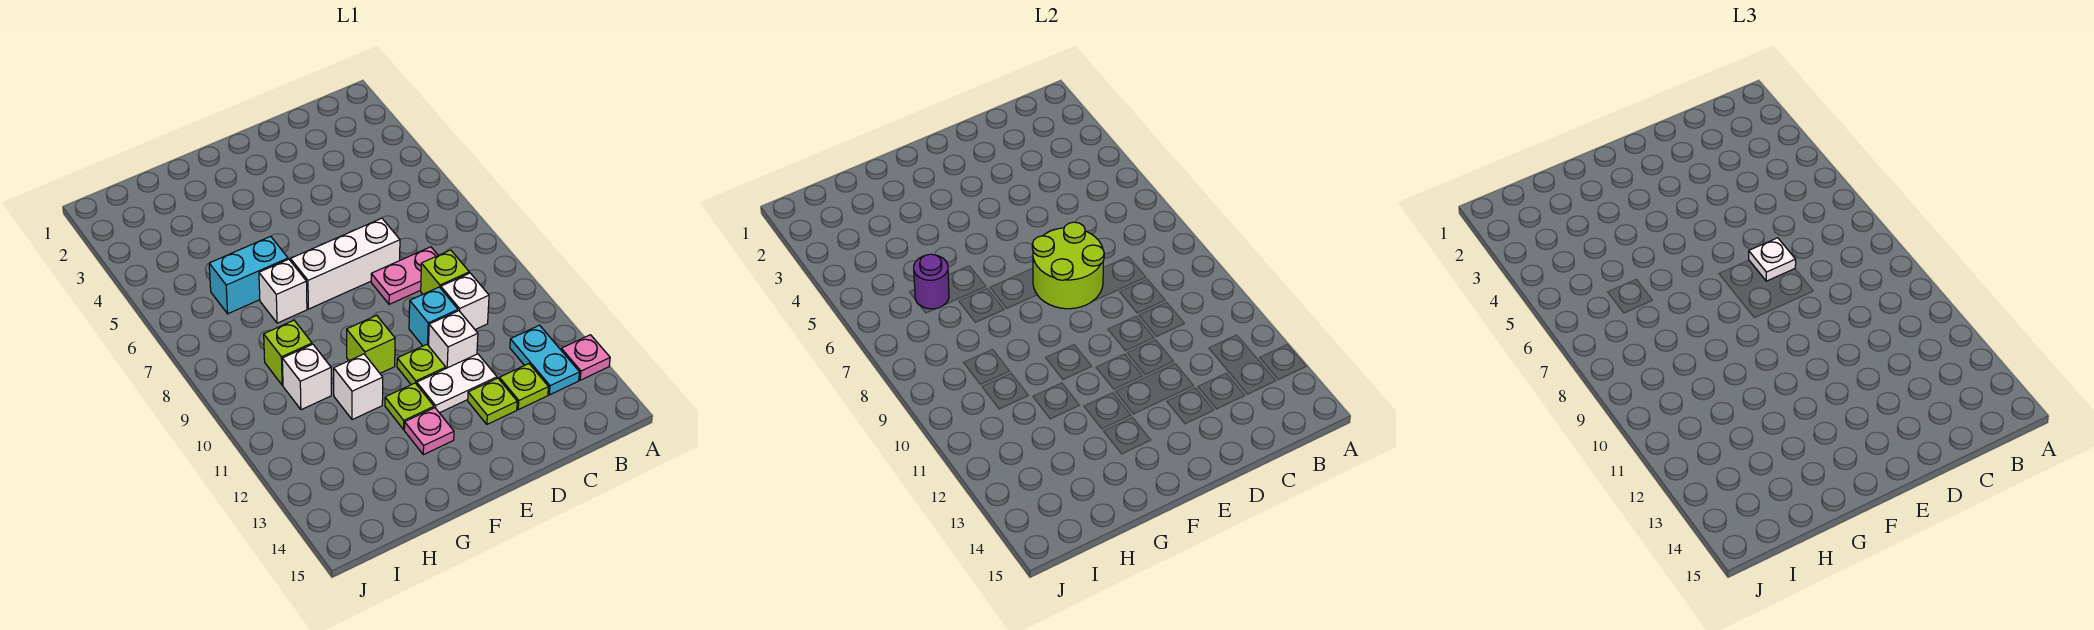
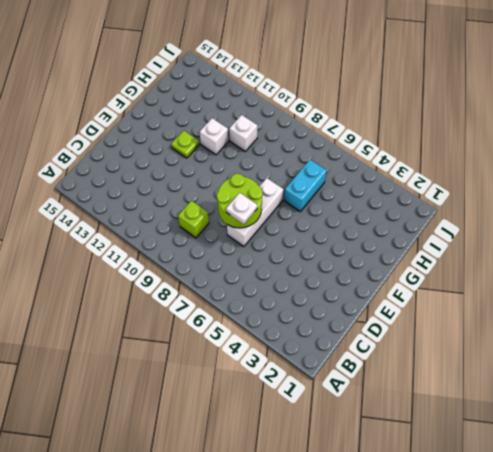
none -> pink 1x1 plate [561,335,610,380]
none -> cyan 1x2 plate [510,325,579,395]
none -> pink 1x2 plate [371,247,438,304]

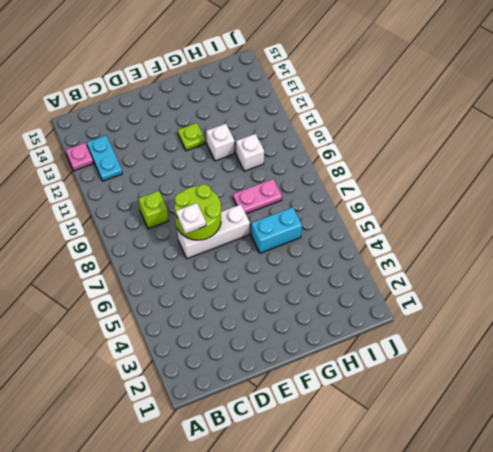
pink 1x2 plate [233,179,282,214] -> pink 1x2 plate moved to [371,247,438,304]
none -> white 1x1 brick [441,273,489,329]
none -> lime 1x1 plate [499,364,548,410]
none -> cyan 1x1 brick [409,287,458,346]

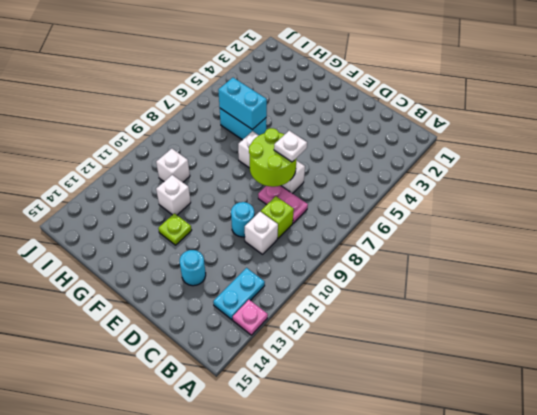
cyan 1x1 round brick [231,202,254,237] -> cyan 1x1 brick [409,287,458,346]
cyan 1x1 round brick [180,250,206,286] -> lime 1x1 plate [468,378,517,424]
cyan 1x2 brick [218,78,267,130] -> purple 1x1 round brick [914,254,949,309]
none -> lime 1x1 plate [499,364,548,410]
none -> white 1x1 brick [429,311,478,368]
none -> white 1x2 plate [417,354,497,413]

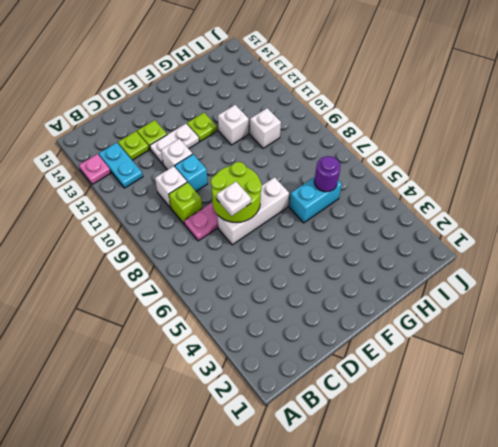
none -> lime 1x1 plate [397,344,446,385]
none -> lime 1x1 brick [347,315,395,373]
none -> pink 1x1 plate [404,408,454,455]

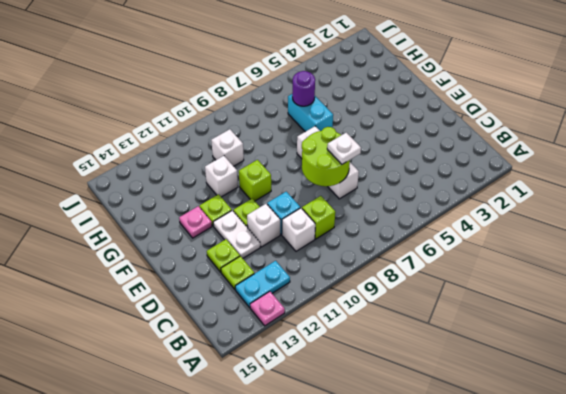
none -> pink 1x2 plate [371,247,438,304]
none -> white 1x1 brick [259,259,307,323]
none -> lime 1x1 brick [264,320,312,385]

